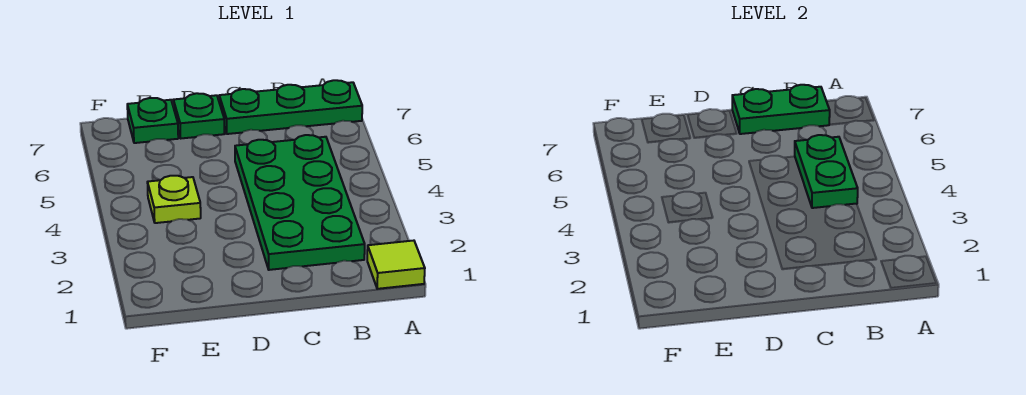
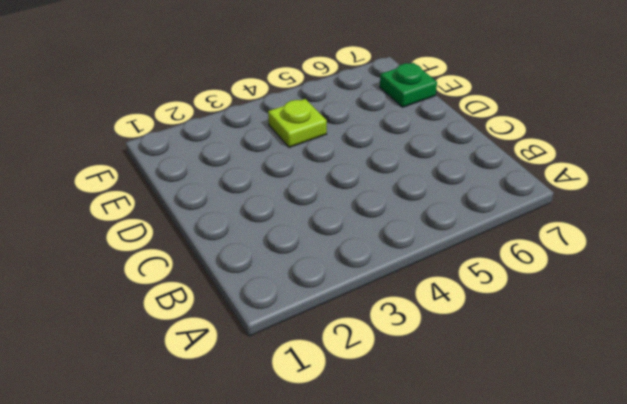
none -> lime 1x1 tile [367,241,425,289]
none -> green 1x3 plate [219,80,362,134]

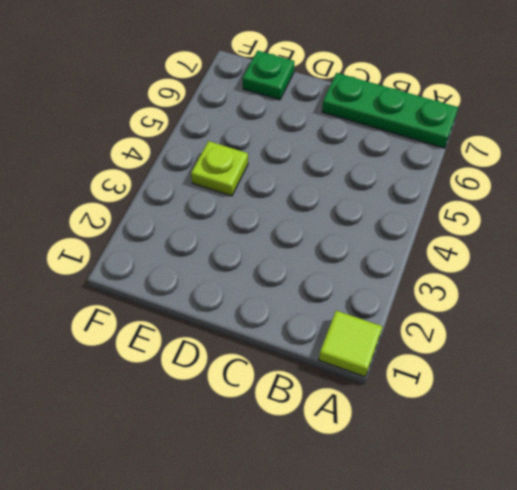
none -> green 2x4 plate [235,135,365,270]
none -> green 1x1 plate [173,93,225,138]

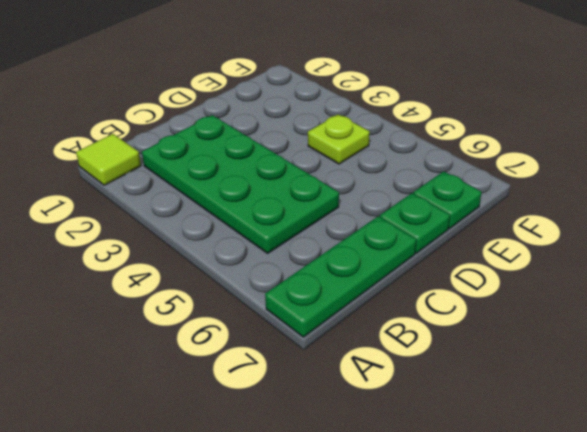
none -> green 1x2 plate [795,135,858,208]
none -> green 1x2 plate [732,85,830,134]

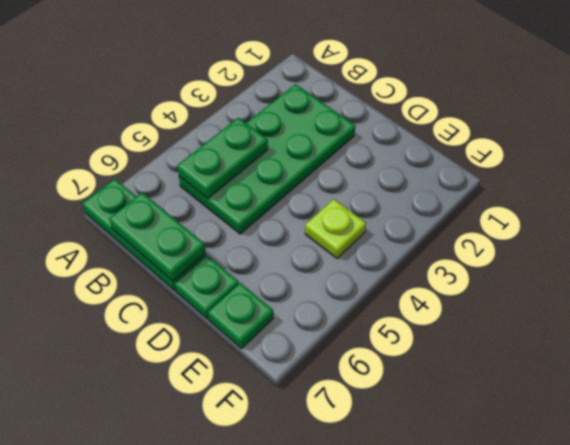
none -> lime 1x1 tile [367,241,425,289]

